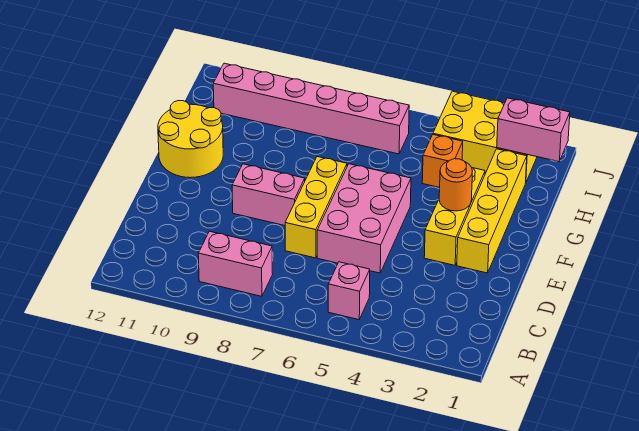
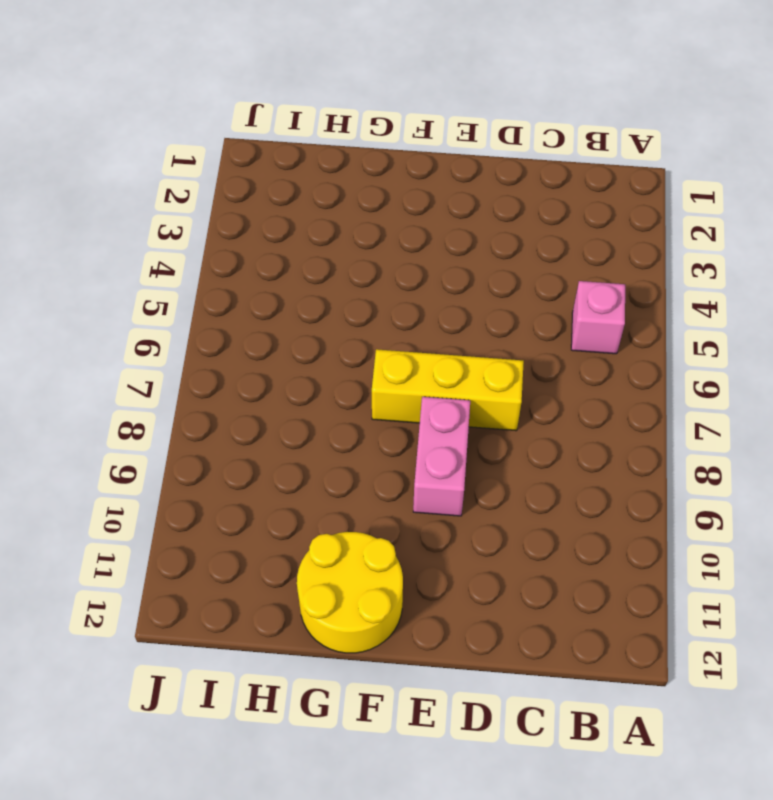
none -> pink 1x2 brick [198,231,273,296]
none -> pink 2x3 brick [317,164,411,273]
none -> yellow 1x4 brick [457,149,527,273]

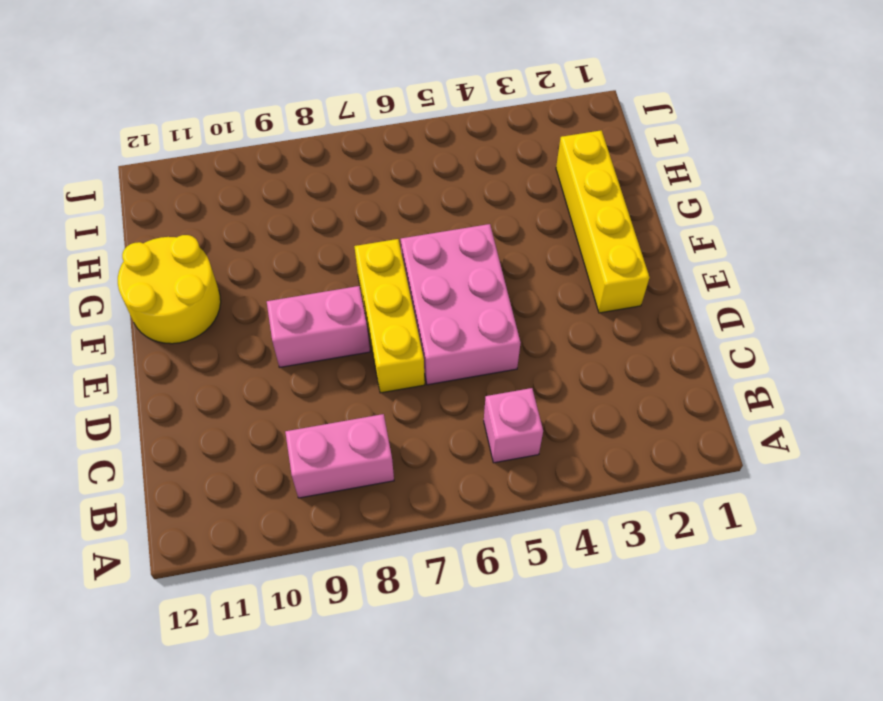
none -> yellow 1x3 brick [424,168,485,265]
none -> orange 1x1 brick [422,135,463,188]
none -> yellow 2x3 brick [433,91,537,182]

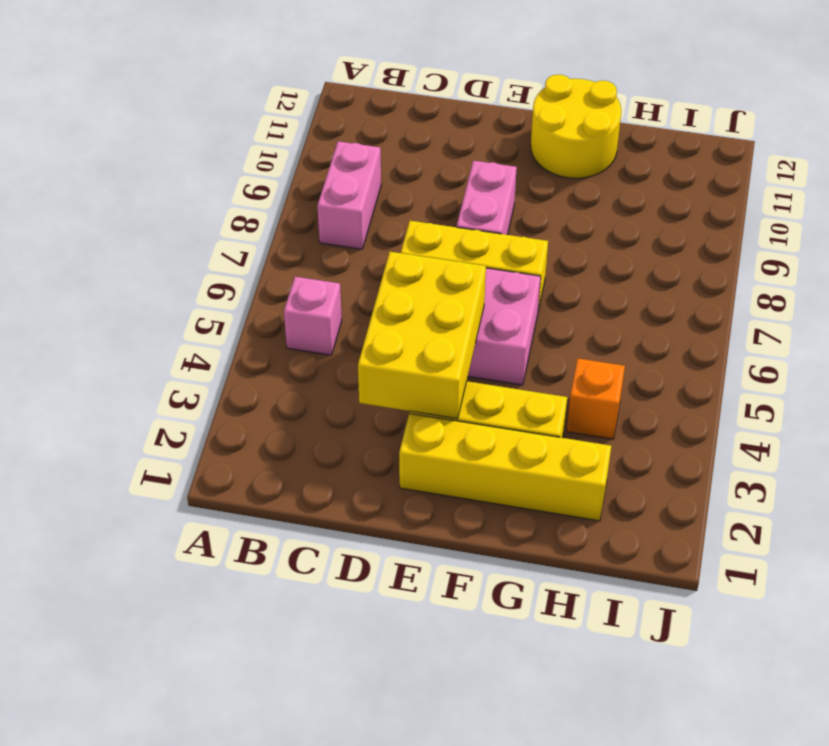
yellow 2x3 brick [358,252,486,419] -> yellow 2x3 brick moved to [433,91,537,182]
none -> pink 1x6 brick [213,63,409,154]
none -> orange 1x1 round brick [439,159,472,211]
none -> pink 1x2 brick [497,98,570,162]

